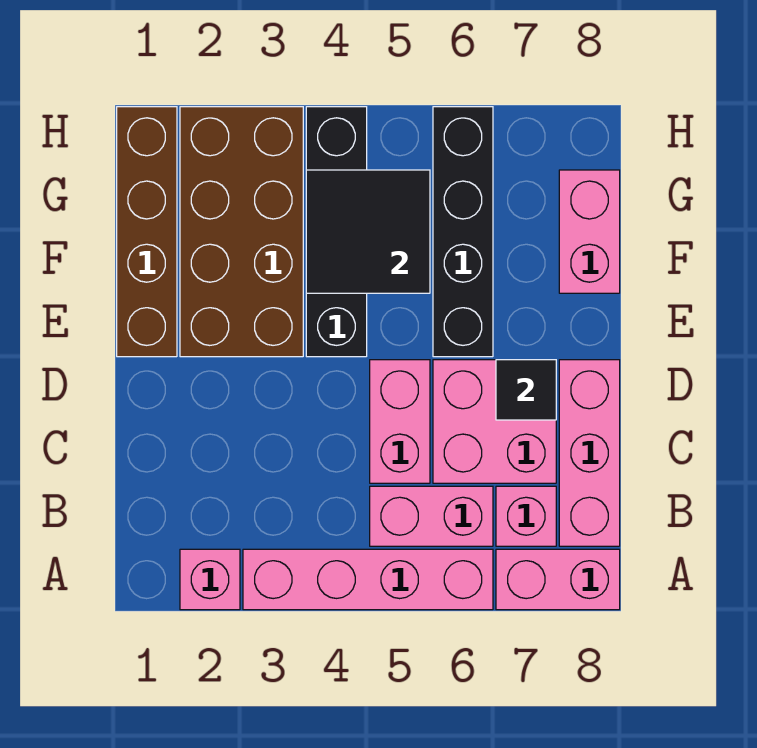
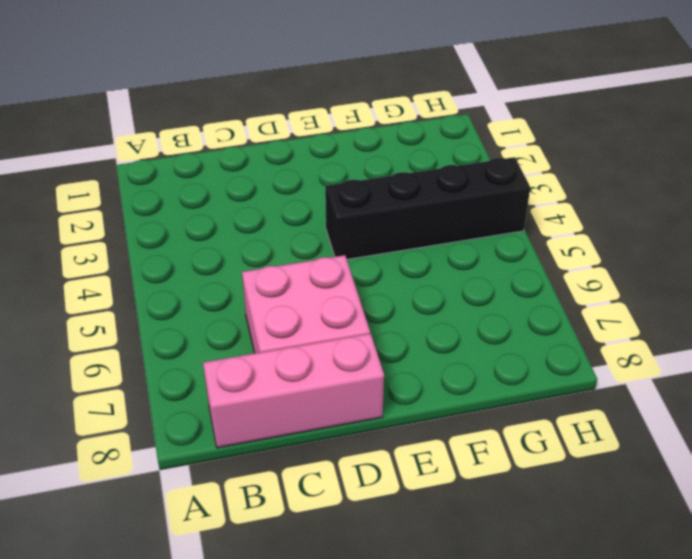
none -> pink 1x1 brick [180,549,240,610]
none -> pink 1x4 brick [243,549,493,610]
none -> pink 1x2 brick [496,549,620,610]

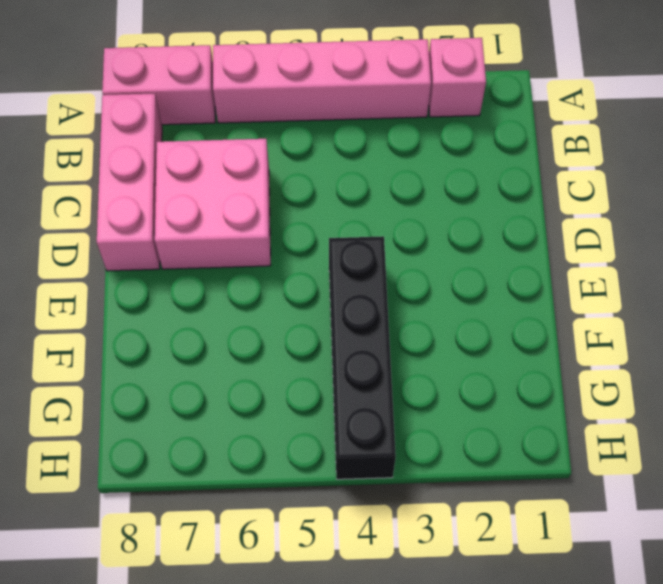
none -> pink 1x2 brick [370,486,493,546]
none -> pink 1x1 brick [496,486,556,546]
none -> pink 1x2 brick [370,360,430,483]

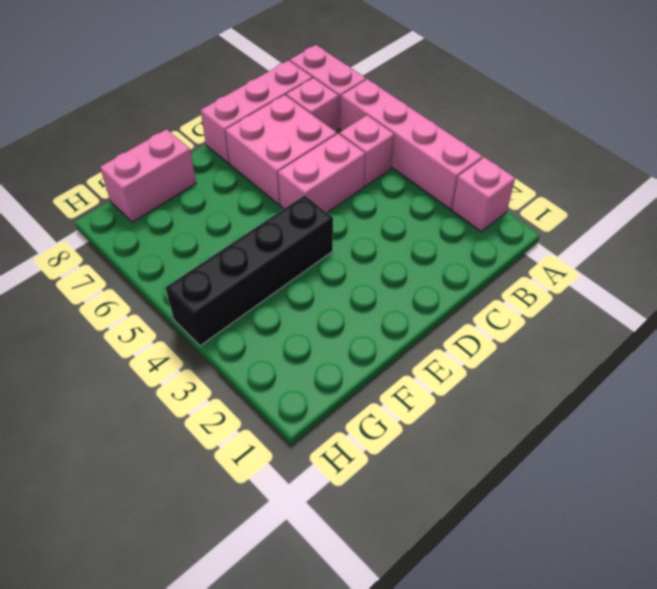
pink 1x1 brick [340,115,394,187] -> pink 1x2 brick [370,486,493,546]
none -> brown 1x4 brick [117,107,177,357]
none -> brown 2x4 brick [180,107,303,357]
none -> black 1x4 brick [433,107,493,357]

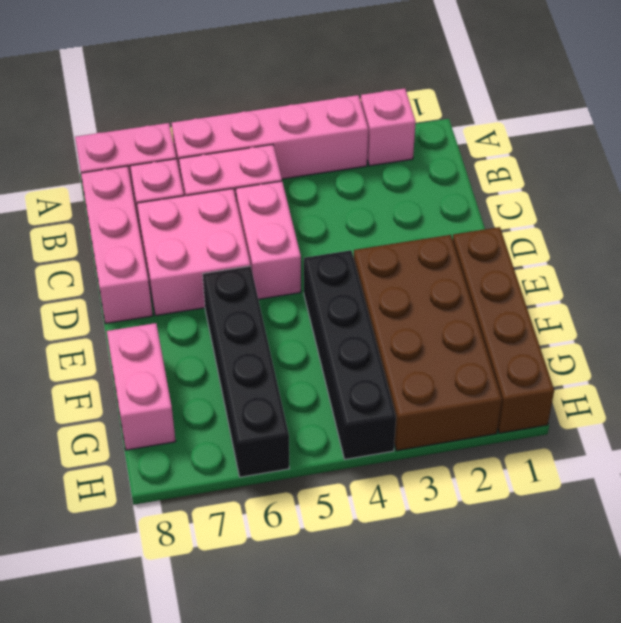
none -> black 1x1 tile [496,360,556,420]
none -> black 2x2 tile [306,170,430,293]

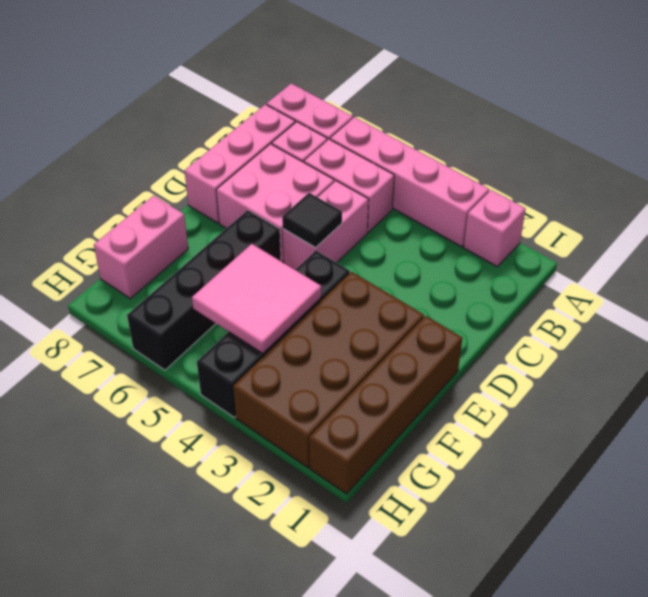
black 1x1 tile [282,193,342,248] -> black 1x1 tile moved to [496,360,556,420]
pink 2x2 tile [192,244,321,354] -> black 2x2 tile [306,170,430,293]

